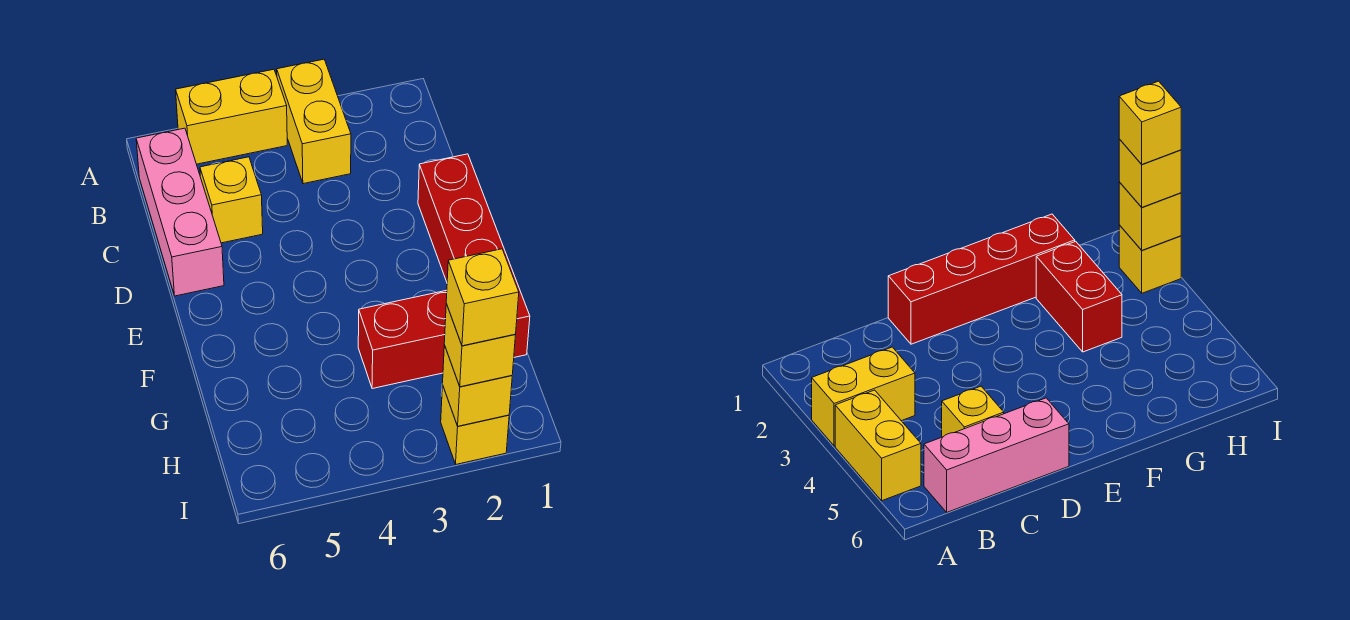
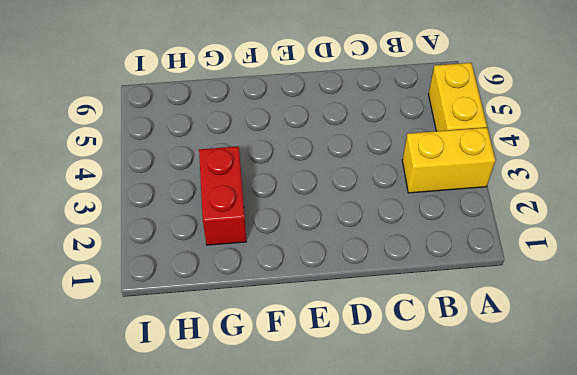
none -> pink 1x3 brick [136,128,224,296]
none -> yellow 1x1 brick [200,157,263,243]

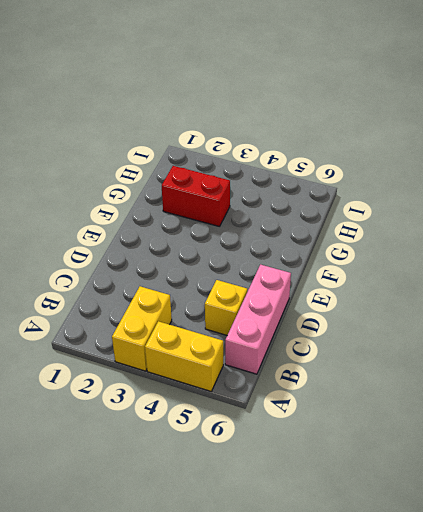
none -> red 1x4 brick [418,154,530,357]
none -> yellow 1x1 brick [441,385,509,464]

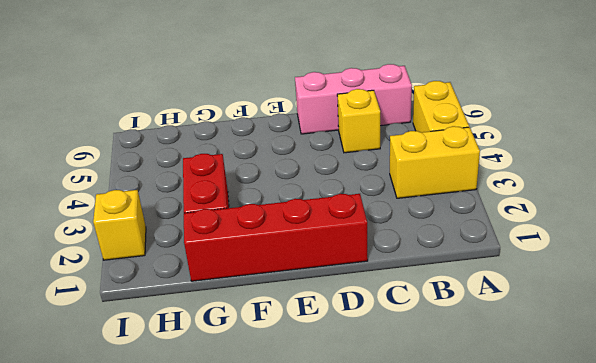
none -> yellow 1x1 brick [443,345,512,426]
none -> yellow 1x1 brick [444,304,515,387]

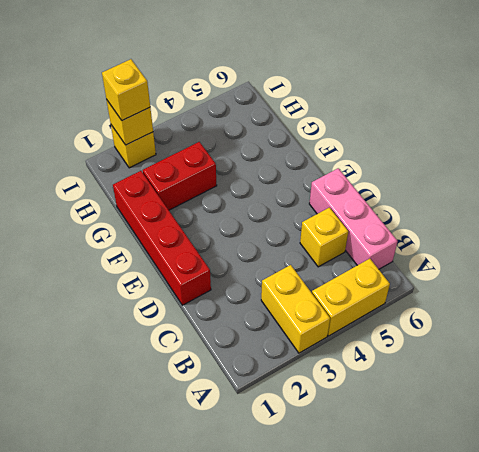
none -> yellow 1x1 brick [446,249,519,346]

